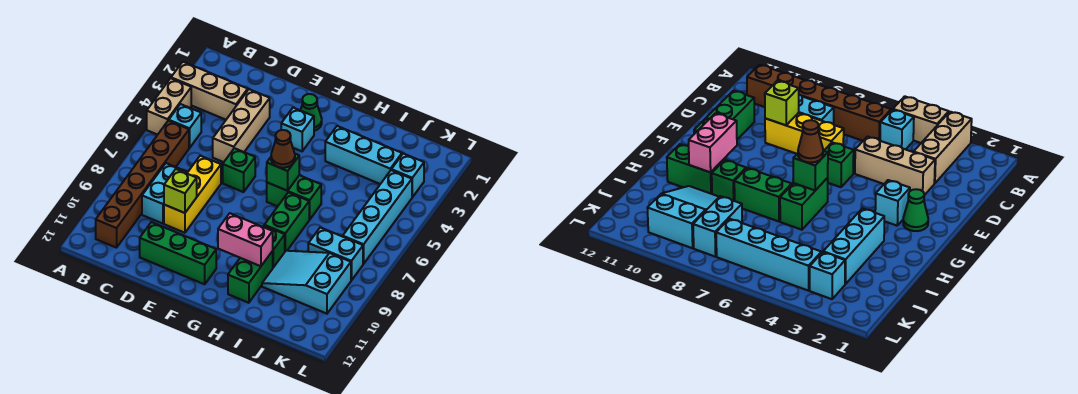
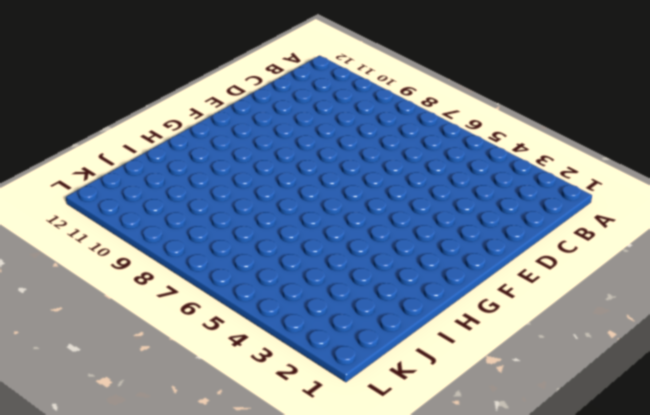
none -> tan 1x3 brick [171,62,248,120]
none -> tan 1x2 brick [147,78,191,135]
none -> cyan 1x1 brick [169,104,201,148]

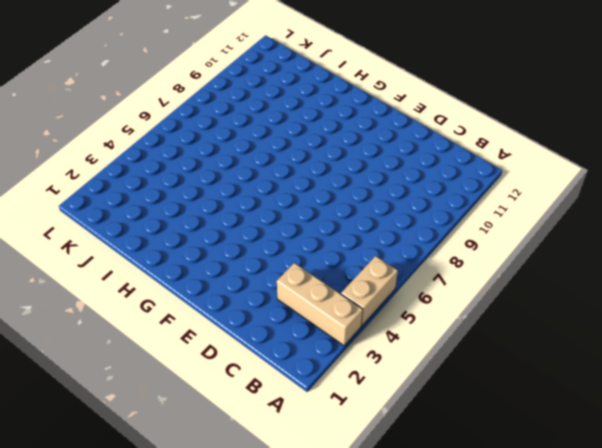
none -> cyan 1x1 brick [169,104,201,148]
none -> brown 1x6 brick [96,121,189,248]
none -> cyan 1x2 brick [142,163,187,224]

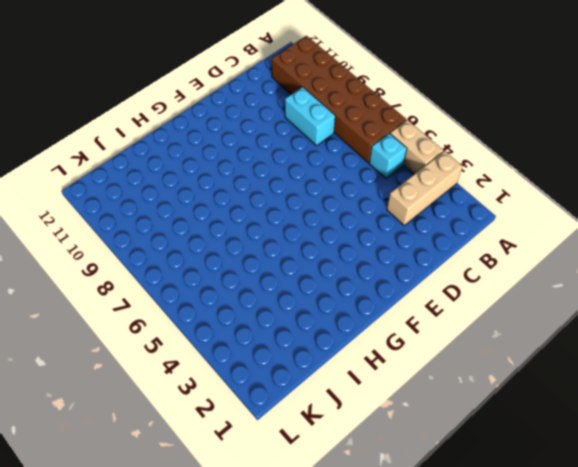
brown 2x6 brick [272,36,406,163] -> brown 1x6 brick [96,121,189,248]
none -> tan 1x3 brick [213,89,270,162]
none -> yellow 1x3 brick [164,156,221,233]
none -> green 1x3 brick [140,222,216,284]

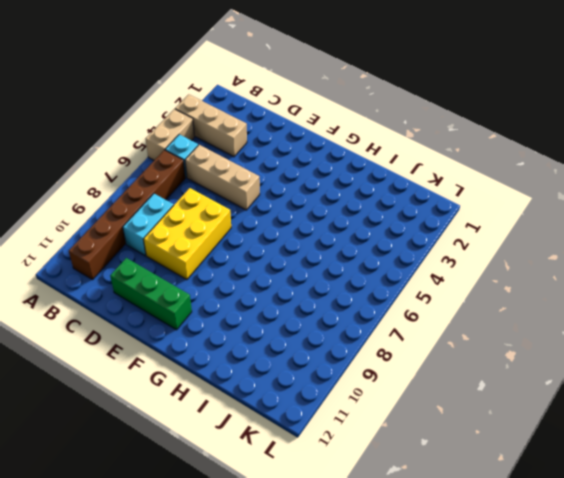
tan 1x3 brick [185,145,260,210] -> tan 1x3 brick turned to [213,89,270,162]
yellow 2x3 brick [144,188,231,280] -> yellow 1x3 brick [164,156,221,233]
none -> green 1x1 brick [223,148,255,192]
none -> green 1x1 cone [300,94,322,131]
none -> cyan 1x1 brick [281,108,314,151]

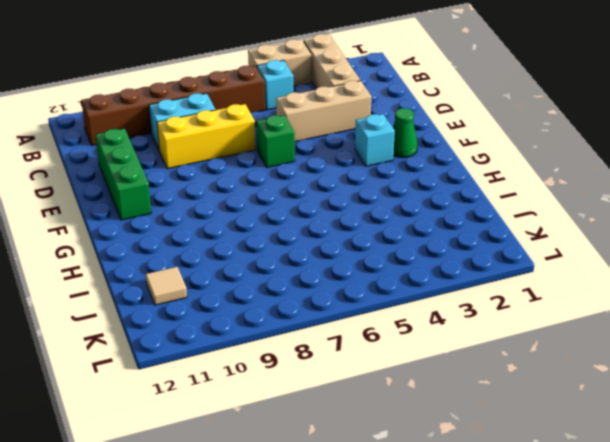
tan 1x1 tile [145,267,187,305] -> none
none -> green 1x2 brick [267,175,321,219]
none -> cyan 1x3 brick [325,126,402,184]
none -> green 1x2 brick [264,192,310,251]

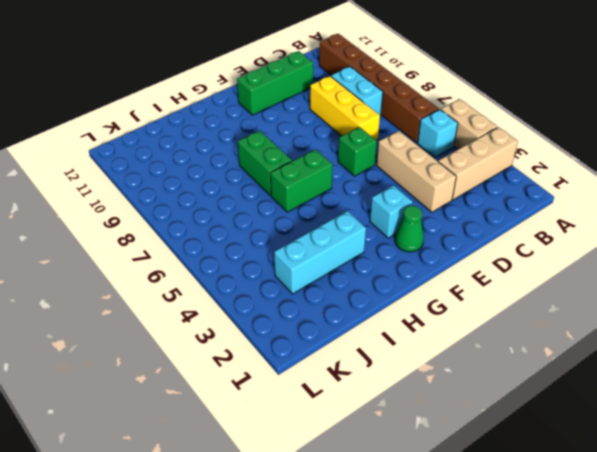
none -> green 1x1 brick [263,226,285,267]
none -> green 1x2 brick [228,251,273,303]
none -> cyan 2x3 slope [262,251,351,314]

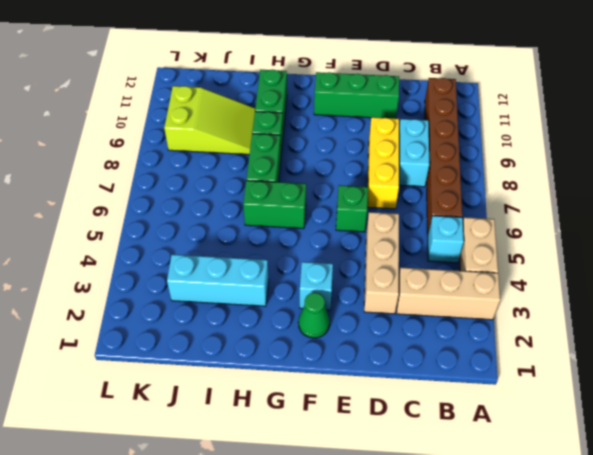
lime 2x3 slope [164,86,255,155] -> cyan 2x3 slope [262,251,351,314]
none -> cyan 1x2 brick [308,227,363,281]
none -> cyan 1x1 brick [391,154,424,197]
none -> cyan 1x4 brick [343,170,412,264]

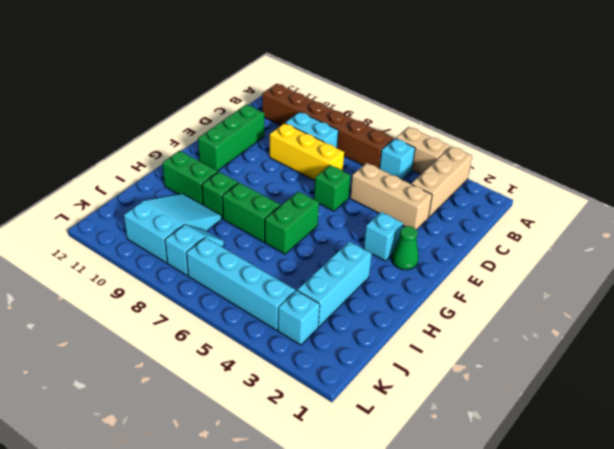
cyan 1x2 slope [165,225,224,275] -> cyan 1x2 brick [308,227,363,281]
none -> lime 1x1 brick [164,169,197,213]
none -> green 1x1 brick [267,154,299,191]
none -> pink 1x2 brick [218,213,273,266]

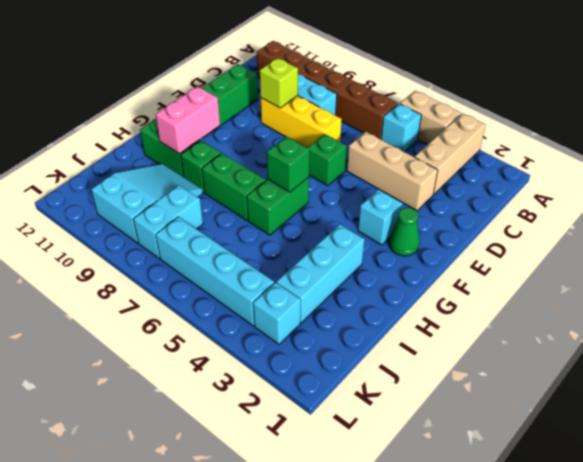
none -> brown 1x1 cone [271,130,295,168]

